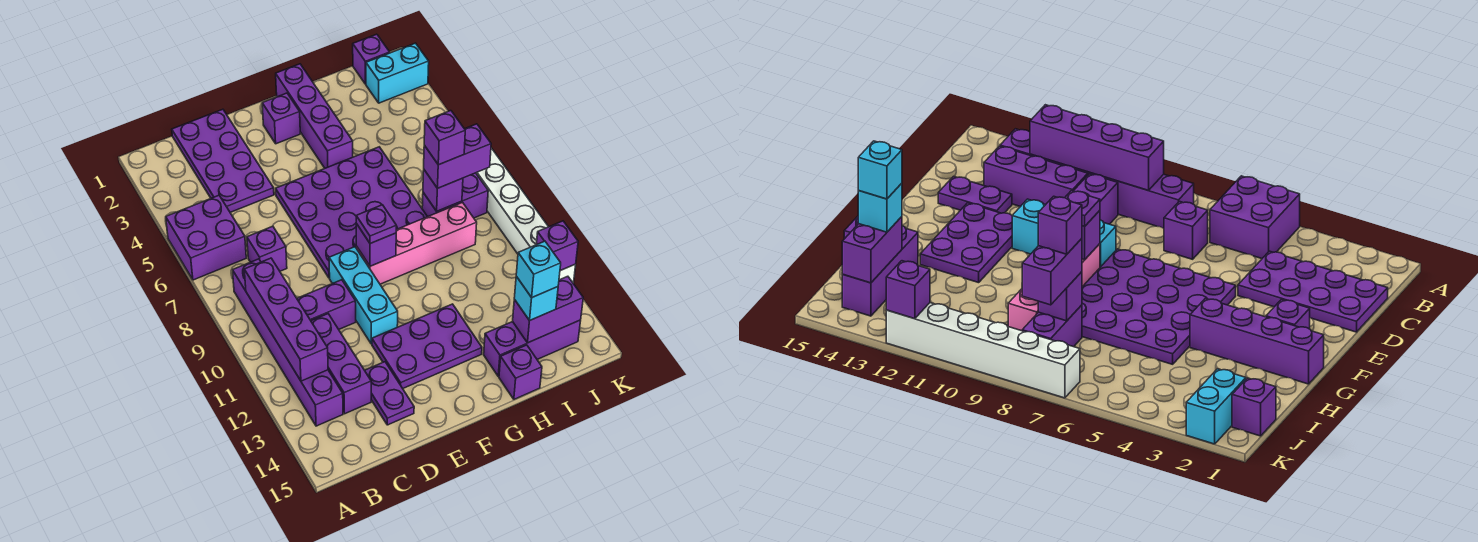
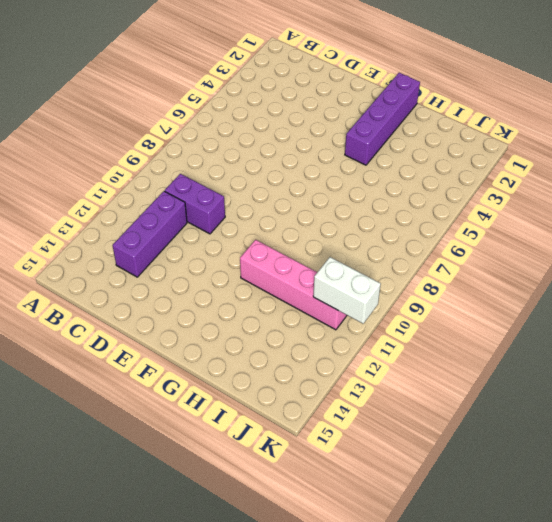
pink 1x4 brick [240,240,347,330] -> pink 1x4 brick moved to [356,202,477,284]
white 1x2 brick [313,257,381,324] -> none
none -> purple 2x2 brick [166,195,246,280]
none -> purple 1x6 brick [233,259,343,426]
none -> purple 2x4 plate [172,109,274,212]

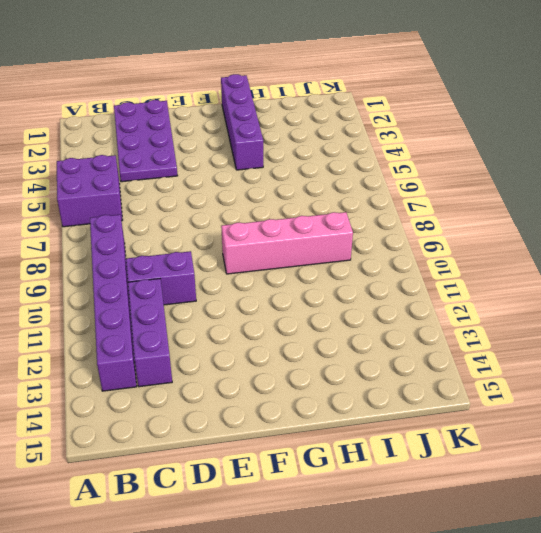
none -> purple 1x1 brick [247,226,287,271]
none -> purple 1x2 plate [365,362,414,425]
none -> purple 4x4 plate [276,147,427,278]

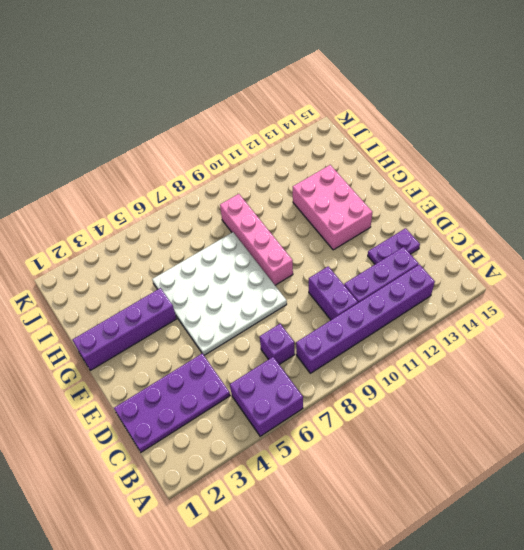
white 4x4 plate [152,232,287,355] -> purple 4x4 plate [276,147,427,278]
pink 2x3 brick [293,165,372,250] -> purple 2x3 plate [372,304,482,388]
none -> cyan 1x3 brick [329,247,398,344]
none -> purple 1x1 brick [262,93,300,144]
none -> purple 1x3 brick [484,320,581,376]

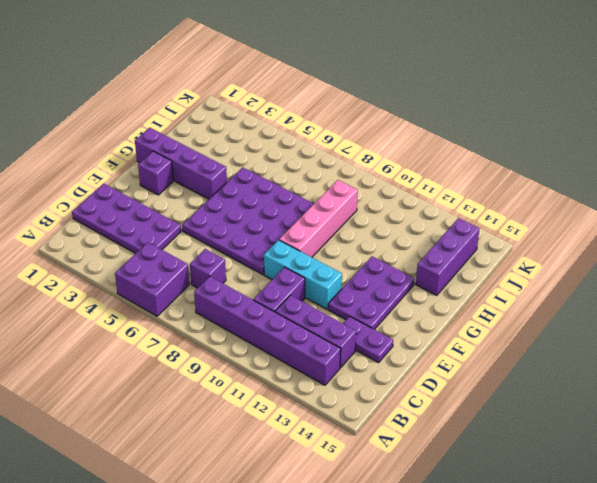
none -> purple 1x1 brick [499,345,542,399]
none -> purple 1x2 brick [422,173,488,218]
none -> purple 1x1 brick [353,34,390,84]

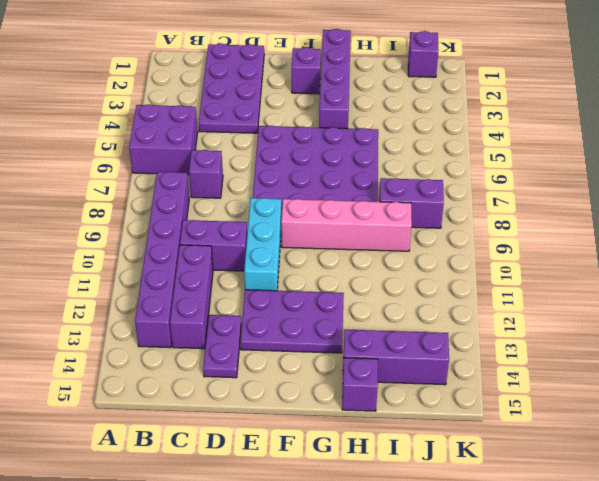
none -> cyan 1x2 brick [366,43,429,103]
none -> white 1x6 brick [476,148,576,283]
none -> purple 1x4 brick [244,258,328,381]

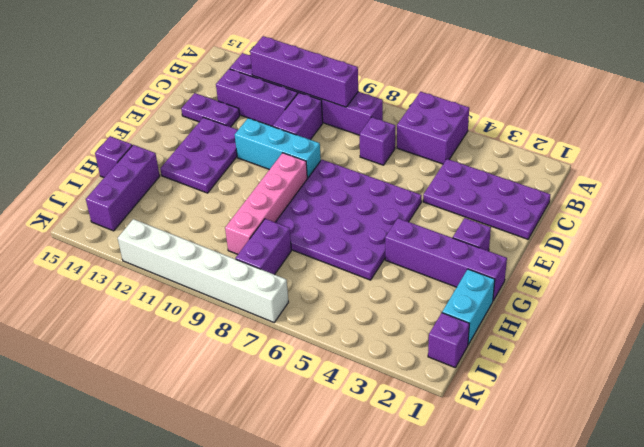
cyan 1x2 brick [442,269,495,345] -> cyan 1x2 brick moved to [366,43,429,103]
none -> purple 1x1 brick [356,224,396,266]
none -> purple 1x1 brick [423,170,463,211]
none -> purple 1x2 brick [513,276,583,343]

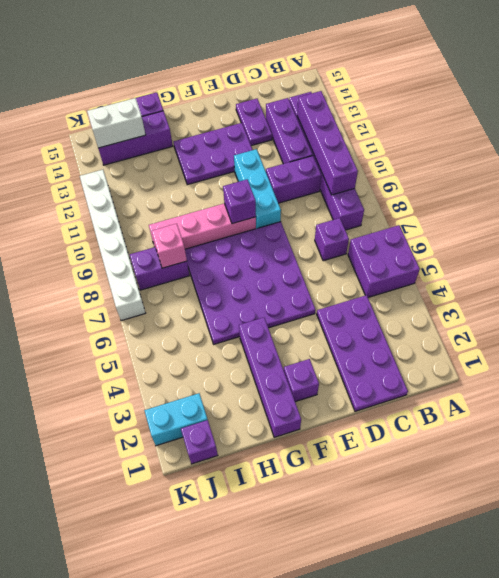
pink 1x1 brick [152,224,187,268] -> purple 1x1 brick [423,170,463,211]
white 1x2 brick [87,98,146,148] -> purple 1x2 brick [513,276,583,343]
none -> purple 1x1 brick [536,221,578,271]
none -> purple 1x1 plate [356,205,396,244]
none -> purple 1x2 brick [424,124,491,188]

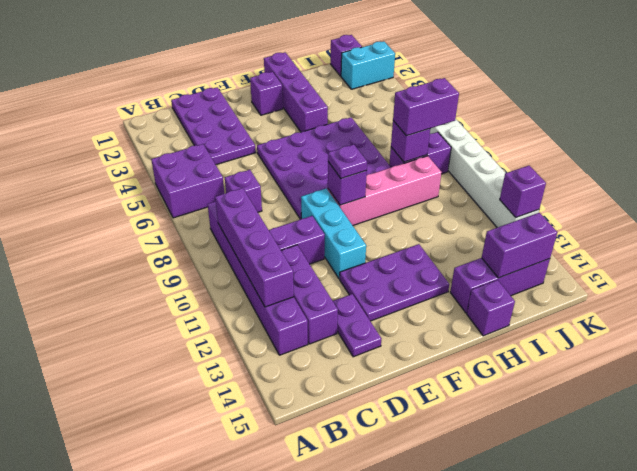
none -> cyan 1x1 brick [514,277,558,320]
none -> purple 1x1 brick [424,111,465,165]
none -> cyan 1x1 brick [516,241,561,297]

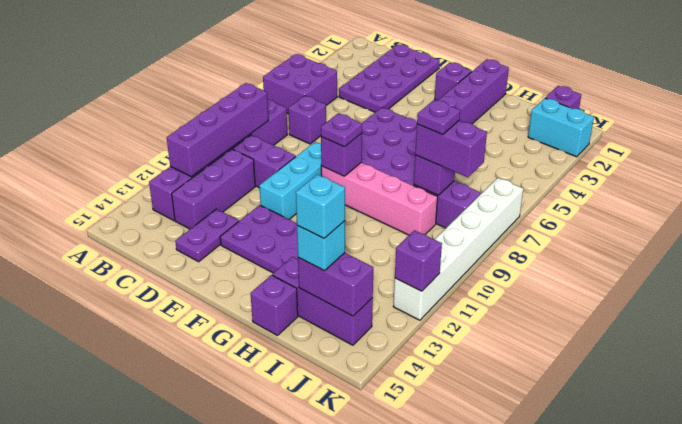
purple 1x1 plate [417,100,460,135] -> purple 1x1 brick [424,111,465,165]

